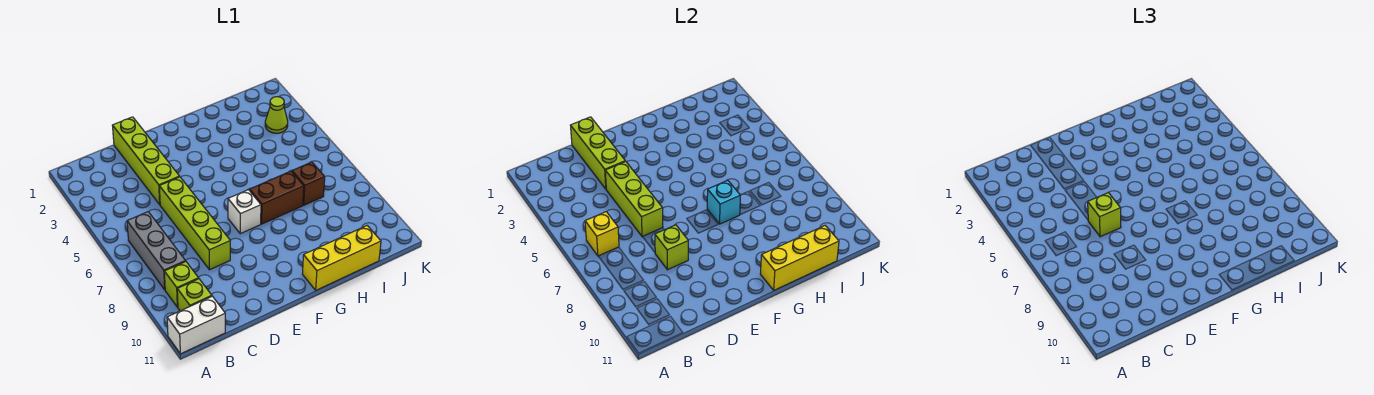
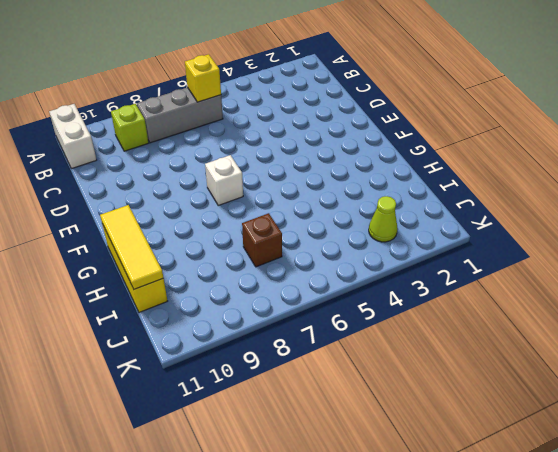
yellow 1x3 tile [100,205,163,289] -> yellow 1x3 brick [760,226,839,290]
none -> lime 1x1 brick [177,279,212,311]
none -> lime 1x4 brick [112,117,180,205]
none -> lime 1x4 brick [159,177,230,270]

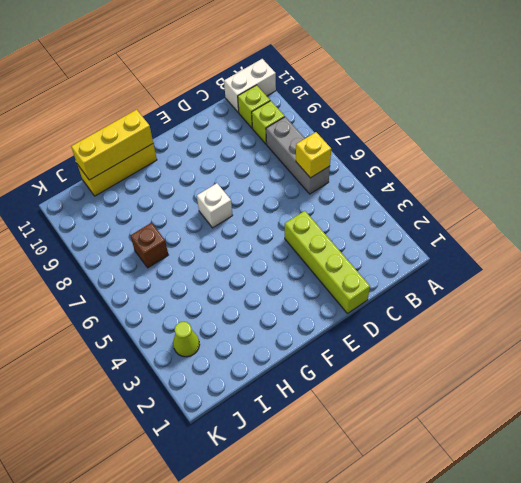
none -> lime 1x4 brick [159,177,230,270]
none -> brown 1x2 brick [250,171,304,224]
none -> lime 1x3 brick [570,117,625,189]

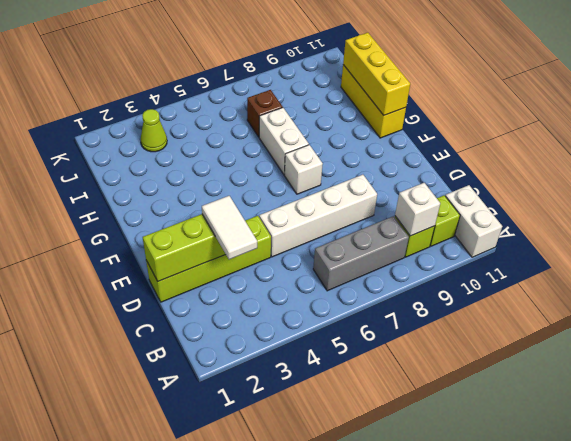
white 1x1 brick [395,183,440,236] -> none
white 1x2 tile [202,196,257,259] -> none
white 1x4 brick [259,175,377,257] -> lime 1x4 brick [159,177,230,270]
white 1x2 brick [259,108,309,174] -> brown 1x2 brick [250,171,304,224]
none -> yellow 1x1 brick [585,212,619,256]
none -> lime 1x3 brick [605,161,663,237]
none -> lime 1x1 brick [655,225,688,270]

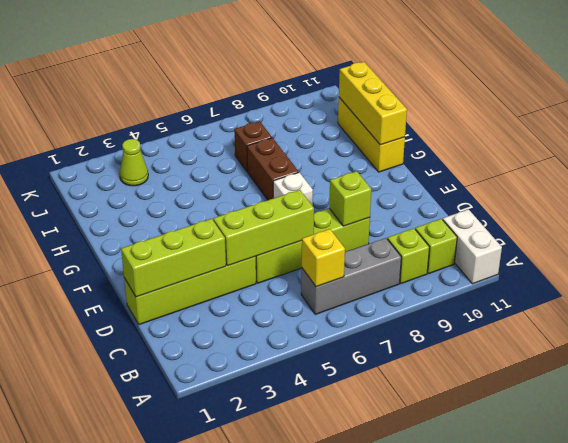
none -> cyan 1x1 brick [707,180,740,224]
none -> lime 1x1 brick [1088,193,1121,237]

